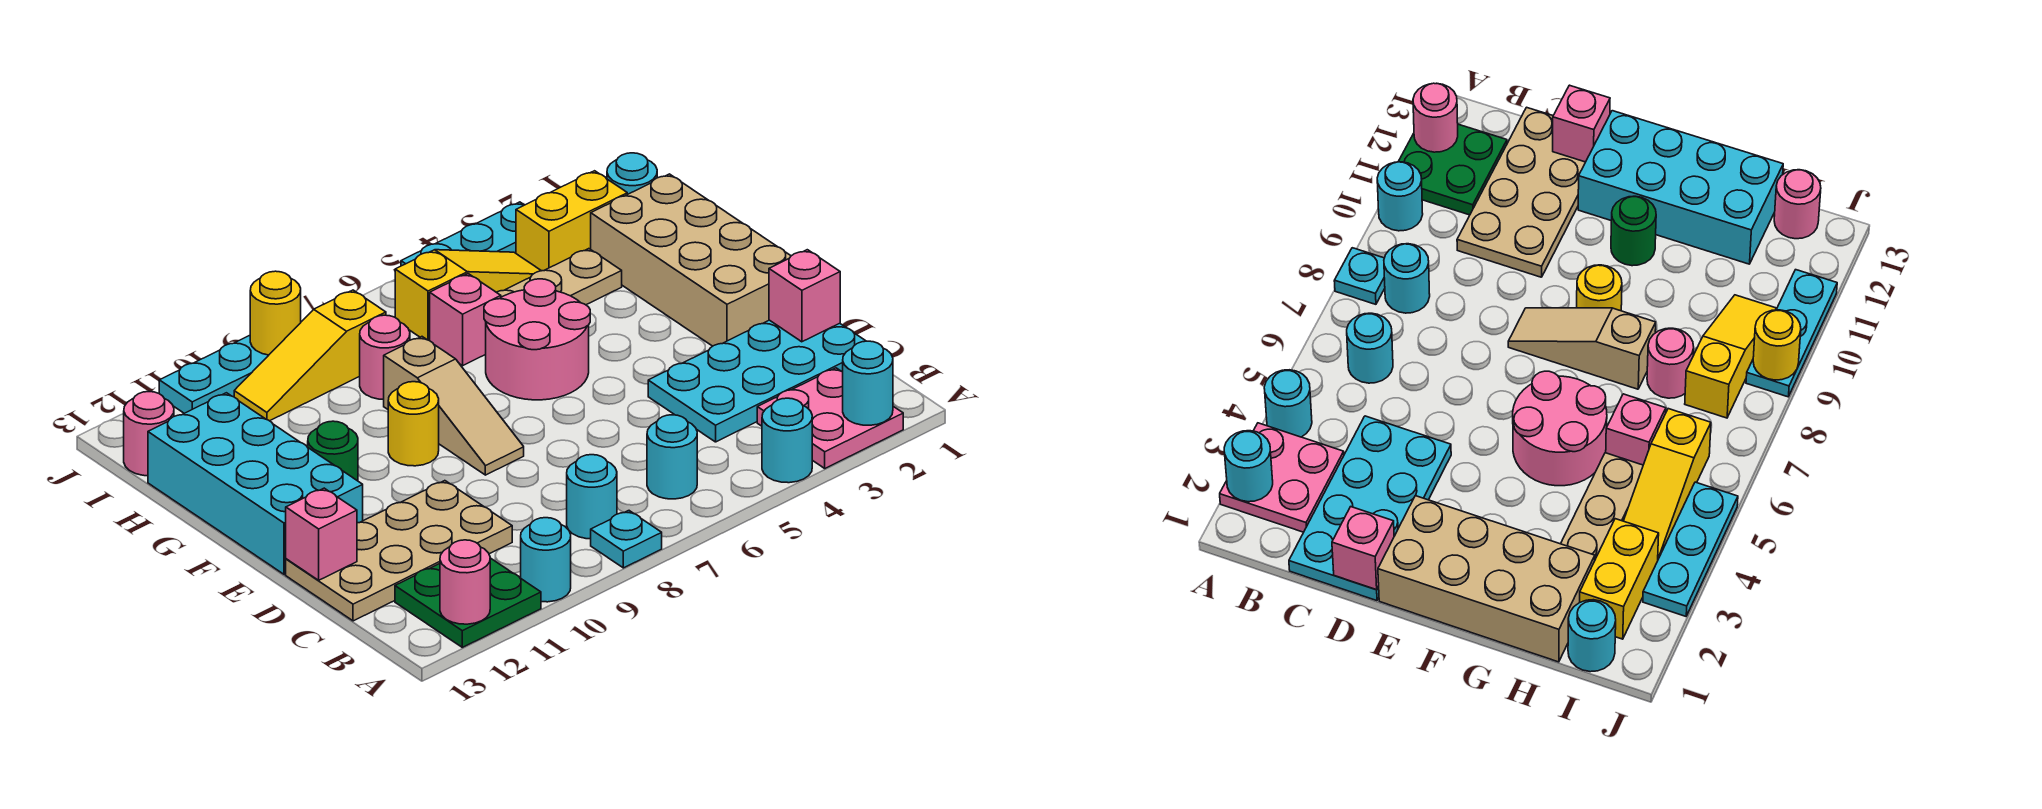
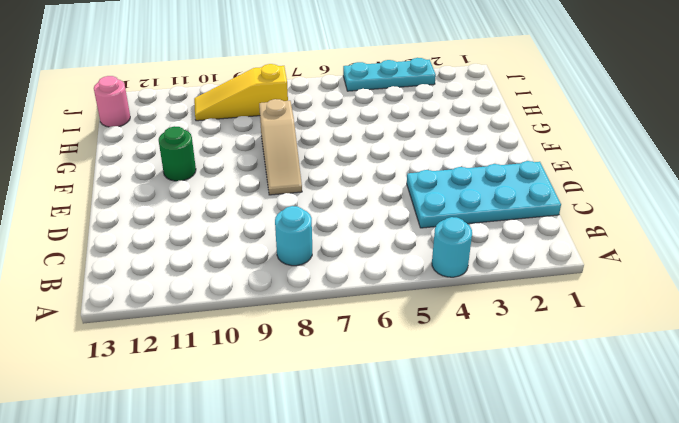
none -> pink 2x2 plate [757,368,903,468]
none -> cyan 1x1 plate [591,511,662,568]
none -> cyan 1x1 round brick [521,518,571,602]
none -> green 2x2 plate [395,558,541,647]

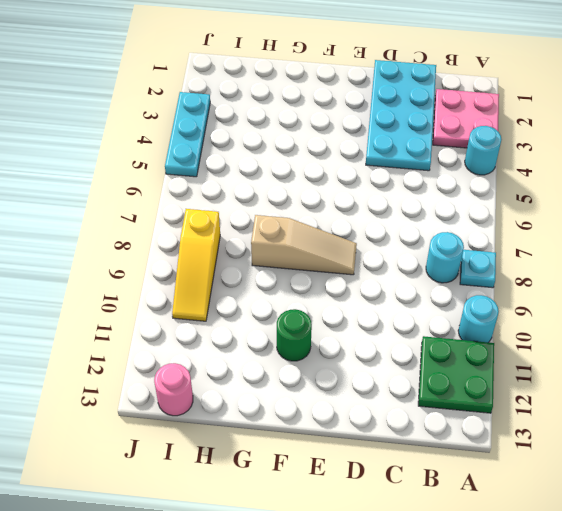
none -> cyan 1x1 round brick [647,415,697,499]
none -> tan 2x4 plate [286,481,512,621]
none -> tan 2x4 brick [591,174,791,346]
none -> cyan 2x4 brick [148,393,363,575]

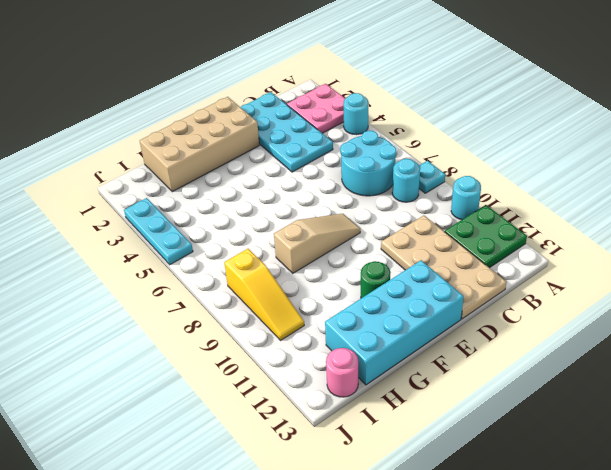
cyan 2x2 round brick [340,130,396,196] -> cyan 1x1 round brick [647,415,697,499]
none -> pink 2x2 round brick [484,279,590,400]
none -> yellow 1x1 round brick [388,382,439,466]
none -> tan 1x3 plate [496,249,622,305]
none -> pink 1x1 brick [430,274,501,366]

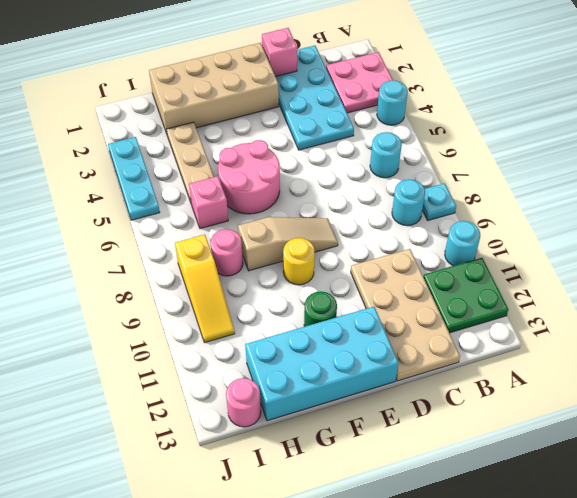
none -> cyan 1x1 round brick [607,153,657,194]
none -> yellow 1x2 brick [516,171,627,271]
none -> yellow 1x3 slope [395,250,541,341]
none -> cyan 1x3 plate [159,335,269,413]

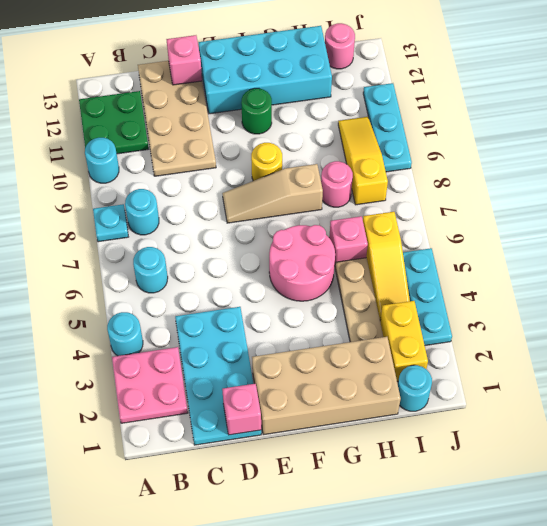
none -> cyan 1x1 round brick [843,341,893,425]
none -> pink 1x1 round brick [440,540,490,624]
none -> yellow 1x1 round brick [250,271,301,355]

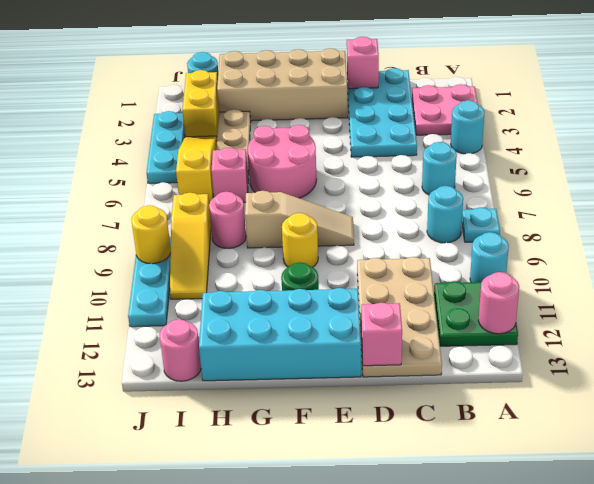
none -> cyan 1x1 round brick [843,341,893,425]

